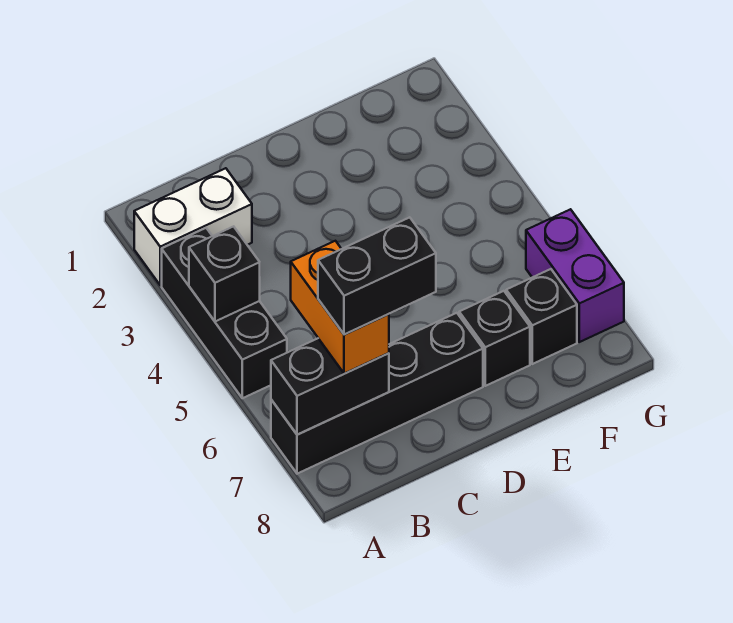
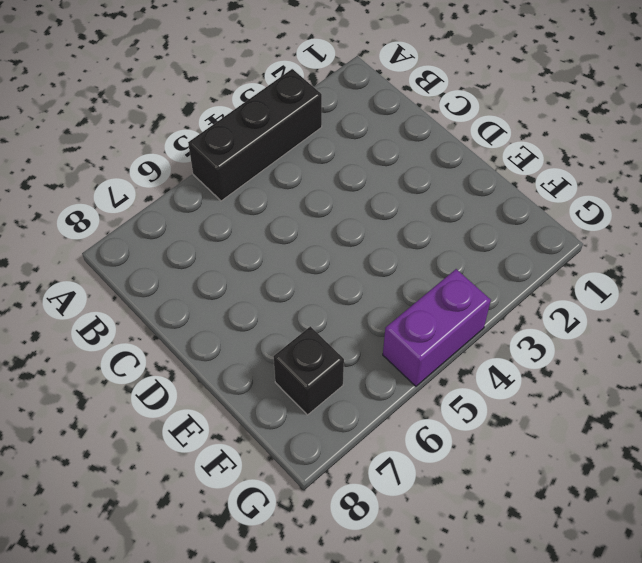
purple 1x2 brick [383,269,491,386] -> purple 1x2 brick moved to [526,209,624,342]
none -> white 1x2 brick [134,168,252,285]
none -> black 1x4 brick [271,313,483,474]

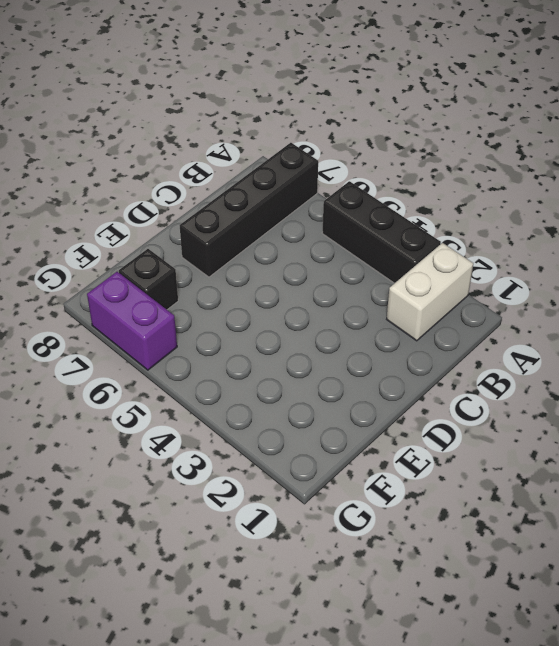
none -> black 1x1 brick [459,291,530,386]
none -> black 1x1 brick [189,226,260,321]

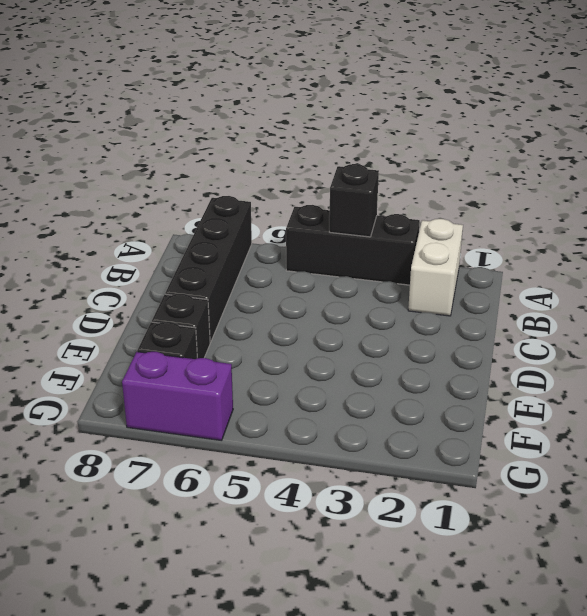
none -> black 1x2 brick [271,338,389,435]
none -> orange 1x2 brick [291,241,389,374]

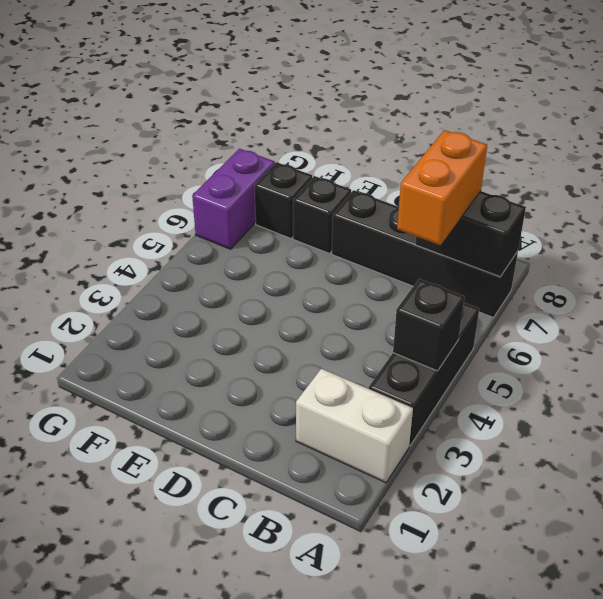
none -> black 1x2 brick [318,217,436,334]

